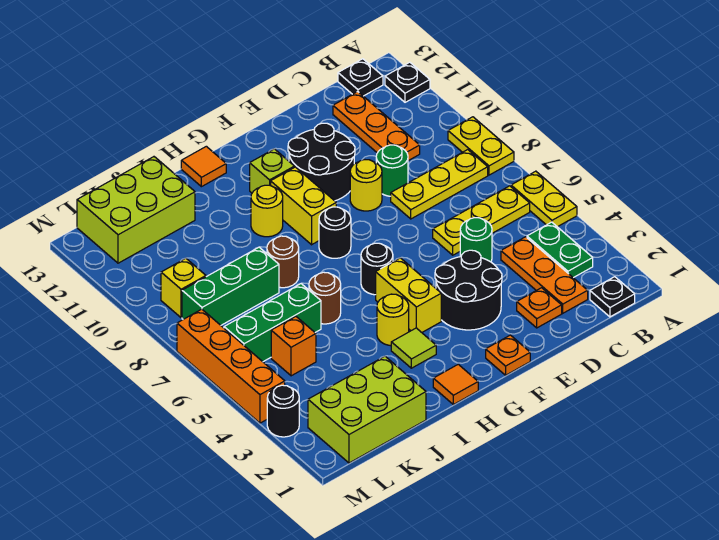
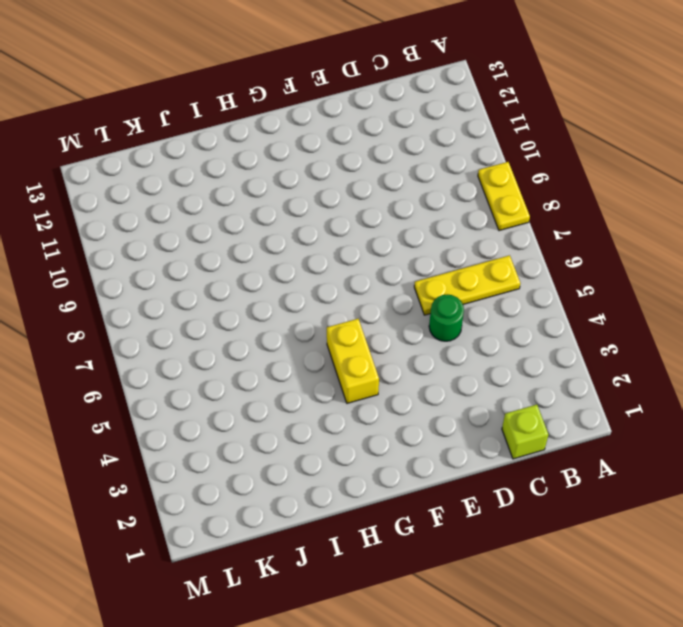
lime 1x1 brick [502,404,548,459] -> lime 1x1 brick moved to [250,149,294,193]
none -> yellow 1x2 plate [511,171,577,227]
none -> black 1x1 plate [385,62,430,102]
none -> black 1x1 plate [590,277,635,317]
none -> green 1x2 plate [527,222,593,278]

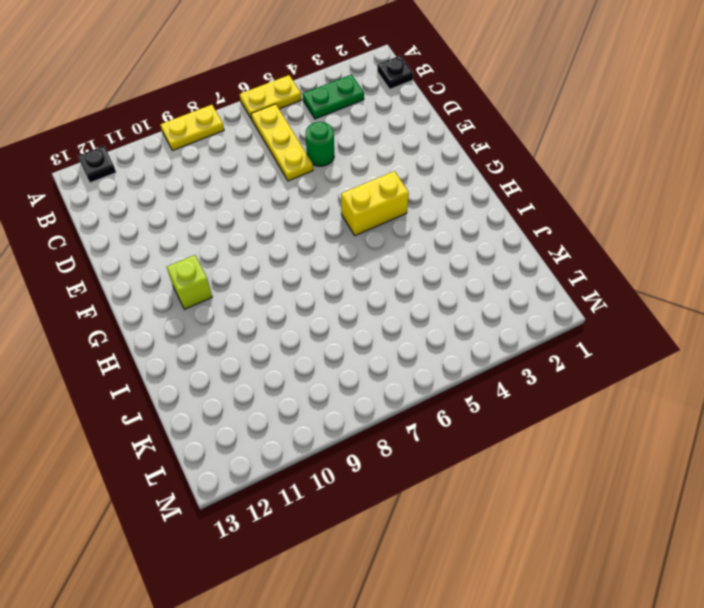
none -> yellow 1x3 plate [391,150,488,219]
none -> black 1x1 plate [338,59,383,96]
none -> orange 1x3 plate [501,237,588,313]
none -> orange 1x3 plate [333,92,420,161]

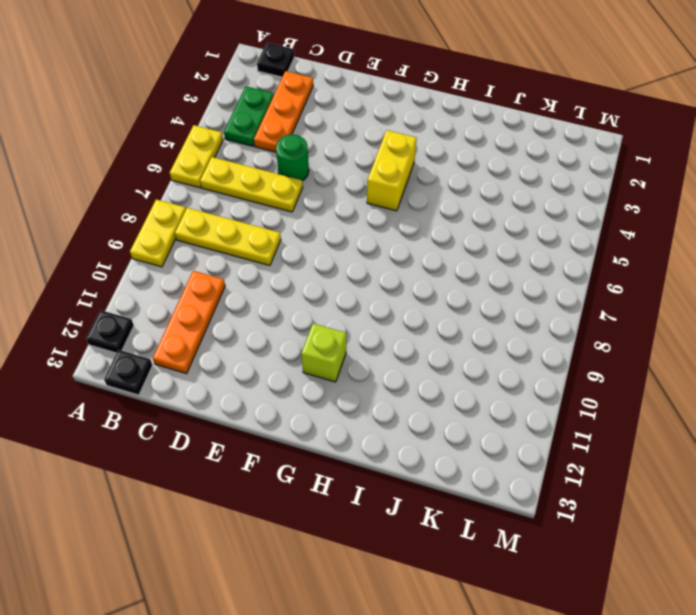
none -> orange 1x1 plate [517,288,562,328]
none -> green 1x1 round brick [376,145,408,196]
none -> black 2x2 round brick [435,250,502,330]
none -> yellow 1x1 round brick [350,160,382,211]

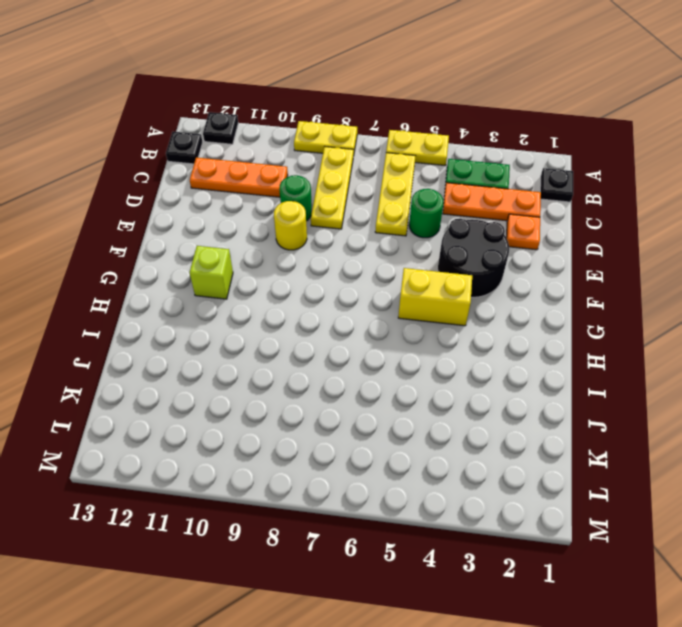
none -> black 2x2 round brick [288,123,355,201]
none -> orange 1x1 plate [486,335,530,375]
none -> black 1x1 round brick [361,243,393,295]
none -> black 1x1 round brick [319,207,351,258]

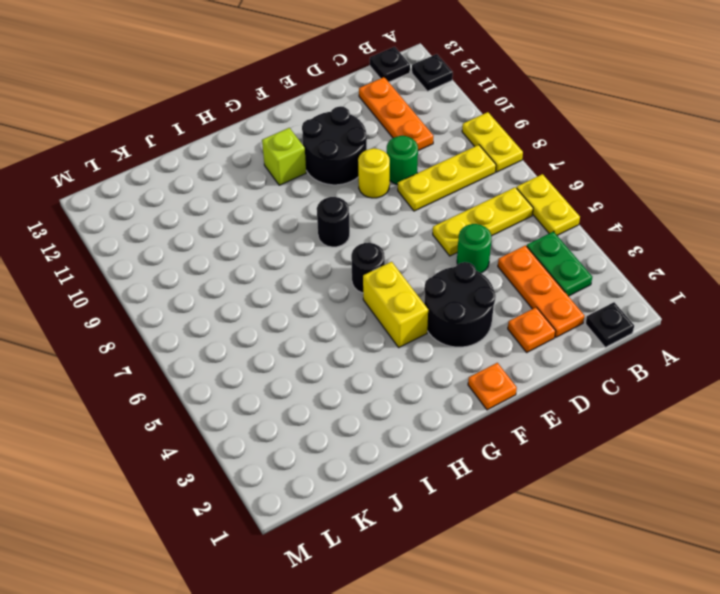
none -> yellow 1x2 brick [271,167,336,245]
none -> orange 1x1 tile [433,364,478,405]
none -> lime 1x1 tile [391,328,436,368]
none -> yellow 1x1 round brick [377,294,409,346]

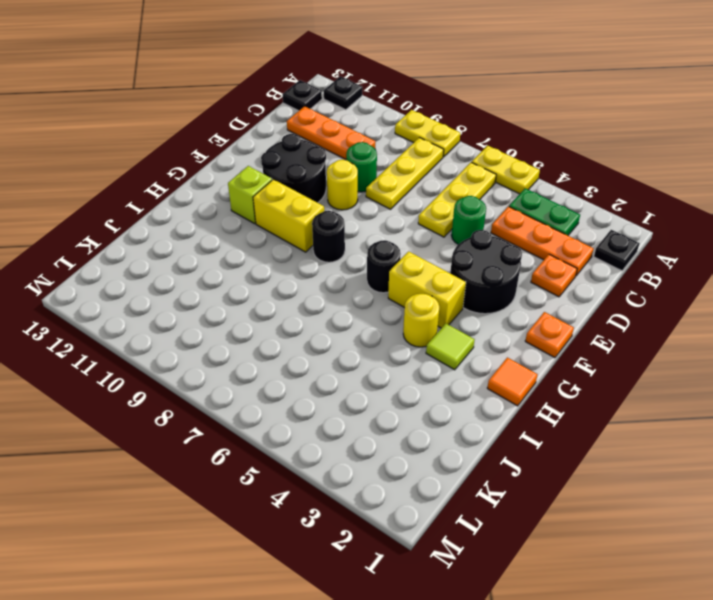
none -> yellow 1x1 round brick [251,185,283,237]
none -> orange 1x1 tile [181,146,226,187]
none -> brown 1x1 round brick [309,272,341,324]
none -> brown 1x1 round brick [267,236,299,288]

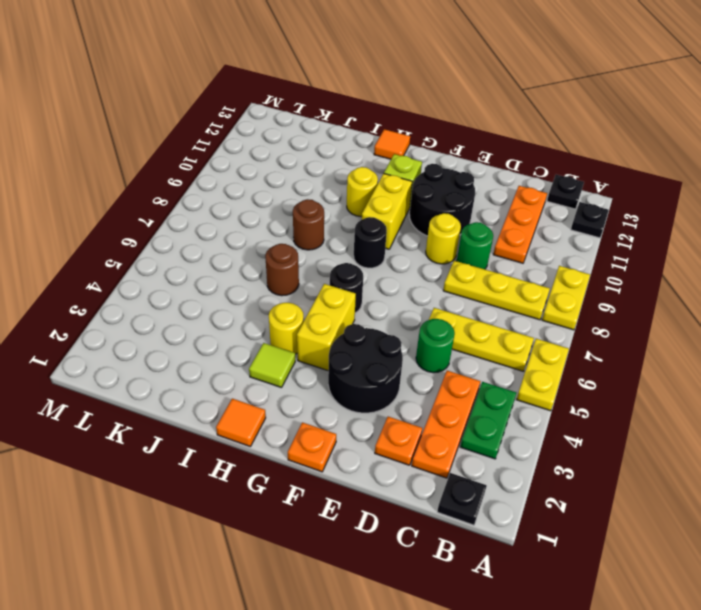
none -> lime 2x3 brick [308,356,426,463]
none -> green 1x3 brick [224,284,321,362]
none -> green 1x3 brick [182,247,279,325]
none -> lime 2x3 brick [77,157,195,263]

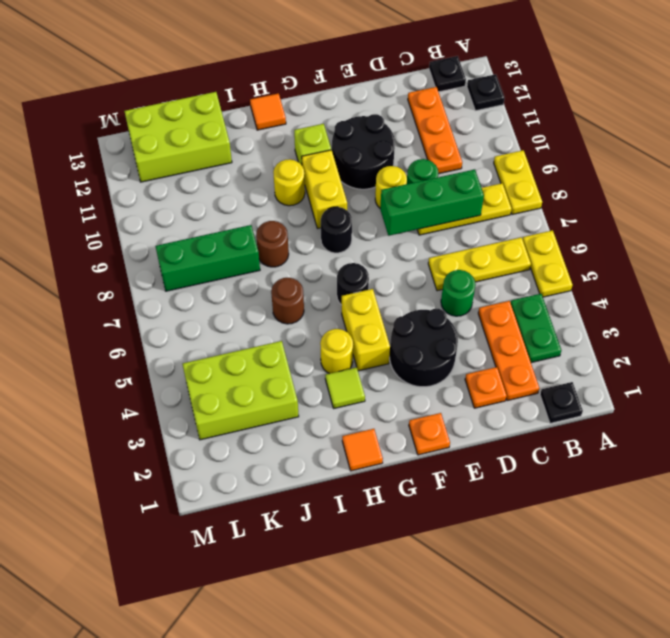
green 1x3 brick [380,169,484,236] -> green 1x3 brick moved to [224,284,321,362]
lime 2x3 brick [183,341,299,440] -> lime 2x3 brick moved to [308,356,426,463]
none -> orange 1x1 brick [271,317,316,376]
none -> yellow 1x1 brick [161,258,206,318]
none -> black 1x1 round brick [267,385,299,437]
none -> orange 1x4 brick [177,309,285,423]

